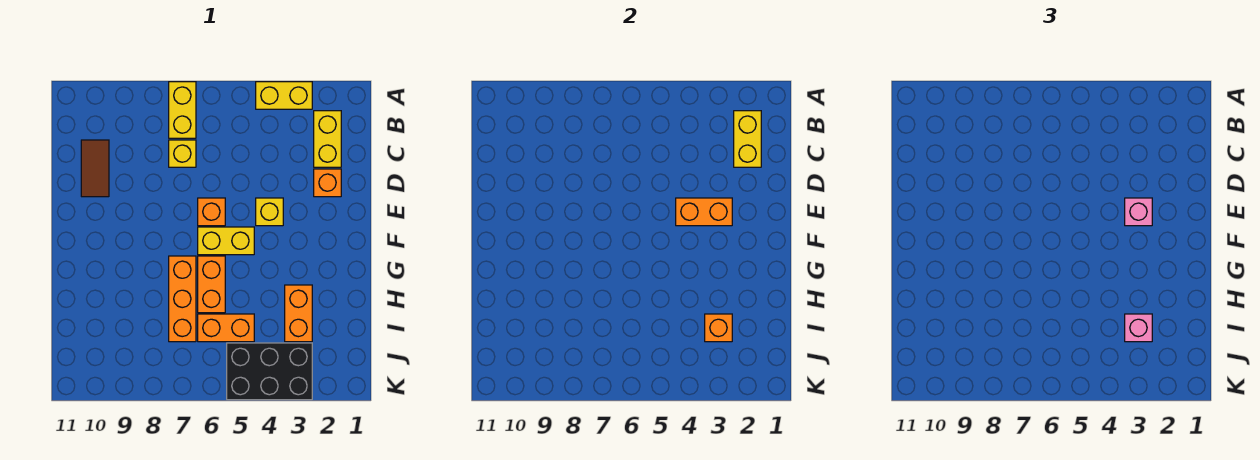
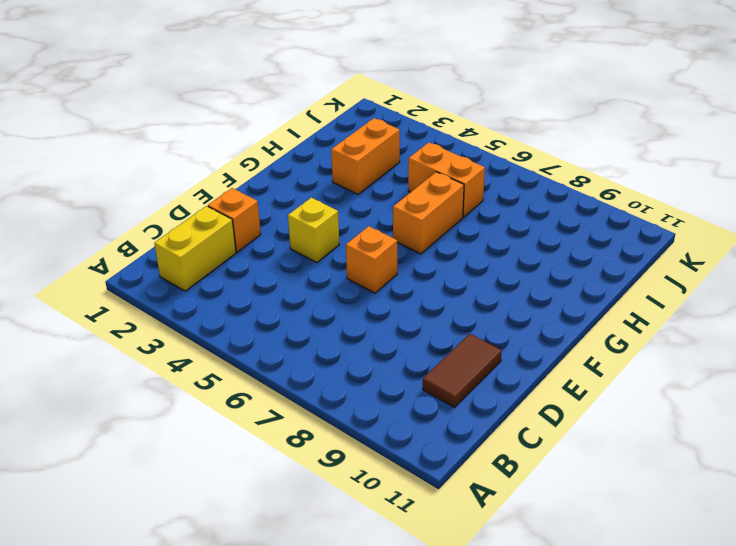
none -> yellow 1x2 brick [256,82,312,109]
none -> yellow 1x2 brick [169,82,196,138]
none -> yellow 1x1 brick [169,140,196,167]

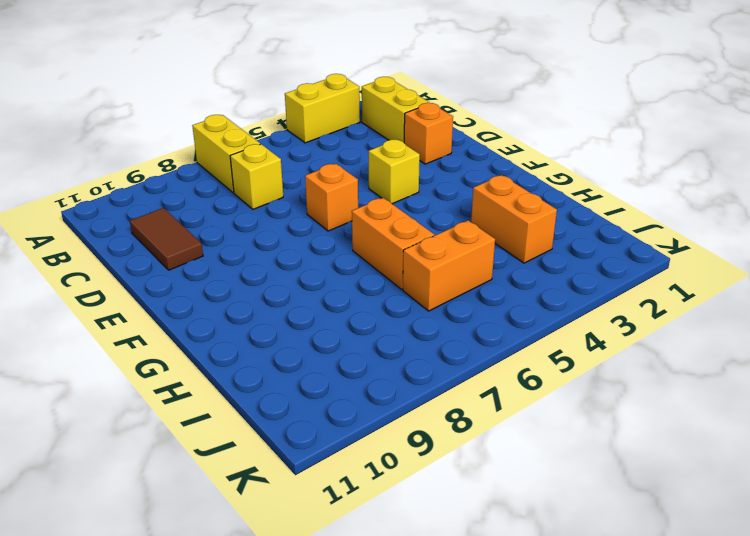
none -> yellow 1x2 brick [198,227,254,255]
none -> orange 1x3 brick [169,256,196,342]
none -> black 2x3 brick [227,343,312,400]

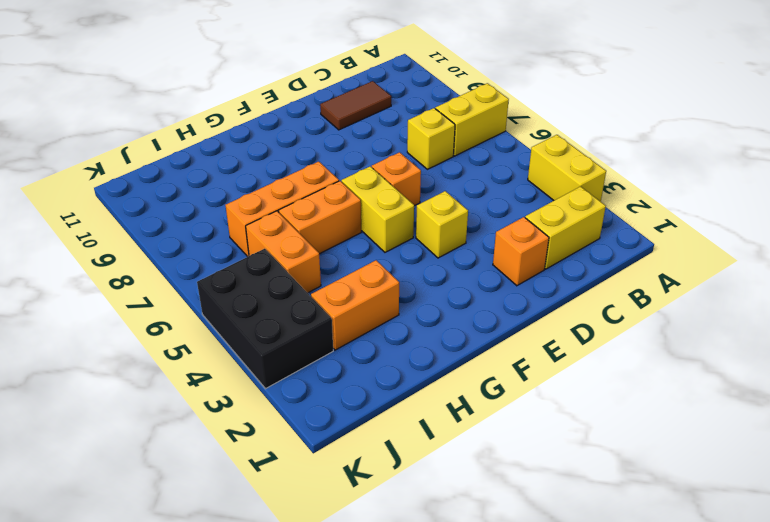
none -> yellow 1x2 brick [734,111,761,167]
none -> orange 1x2 brick [676,198,732,226]
none -> orange 1x1 brick [705,314,732,342]

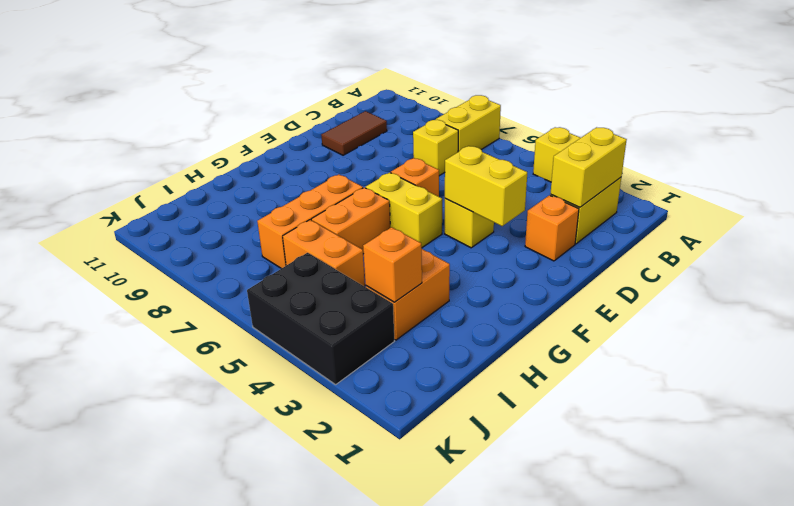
yellow 1x2 brick [445,146,527,226] -> orange 1x2 brick [676,198,732,226]
none -> pink 1x1 brick [1125,198,1152,226]
none -> pink 1x1 brick [1125,314,1152,342]

